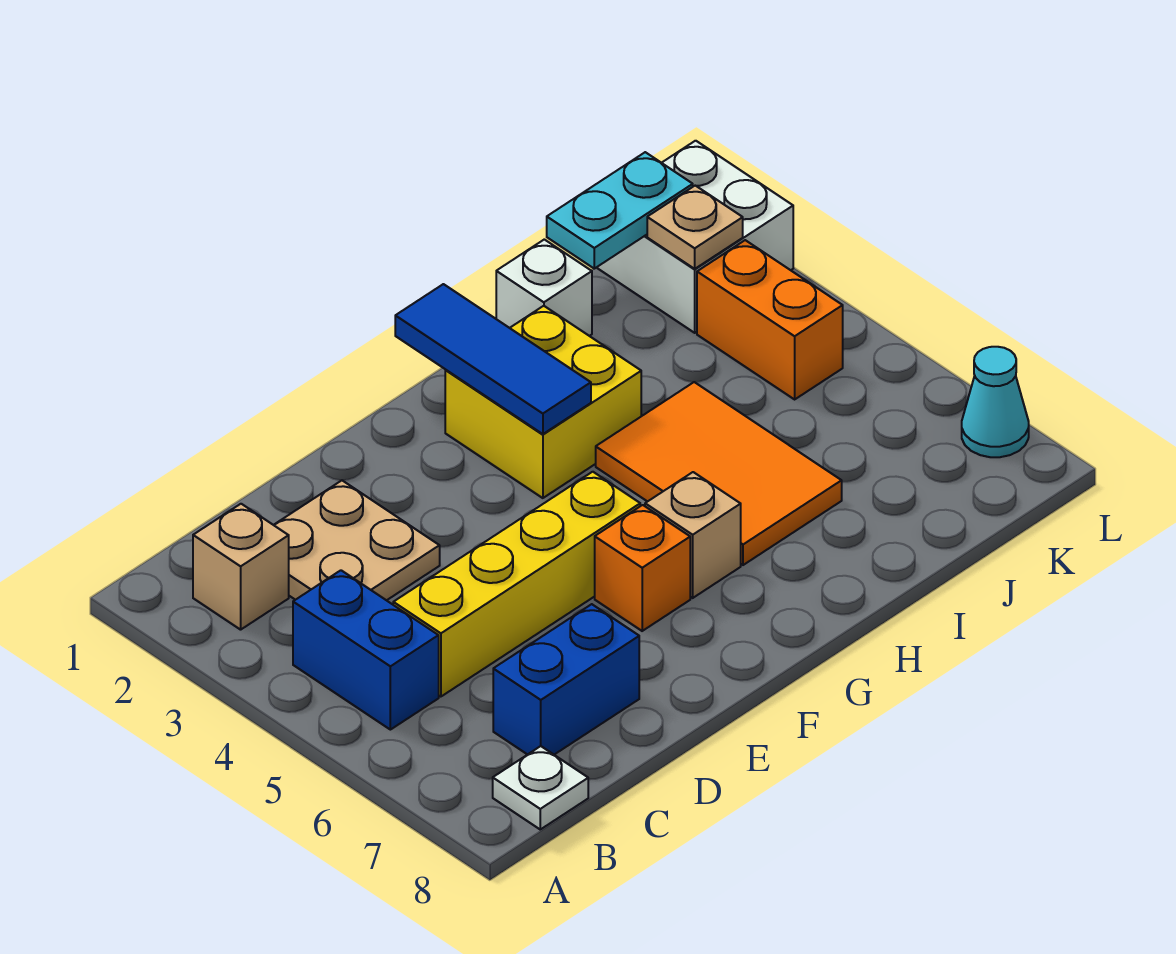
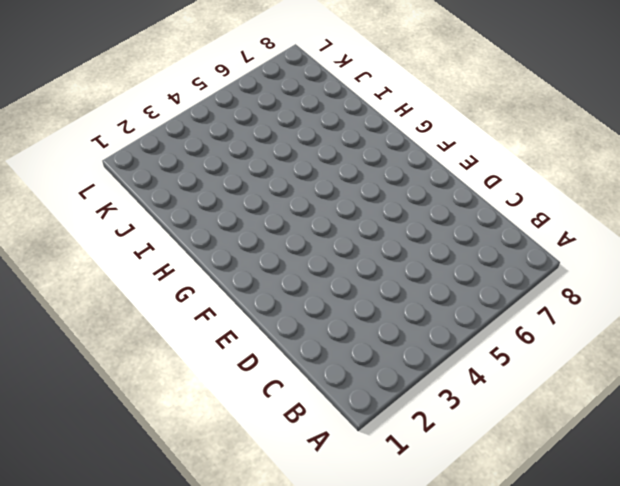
none -> tan 1x1 brick [193,504,289,630]
none -> blue 1x2 brick [293,570,439,730]
none -> white 1x1 plate [493,746,588,829]

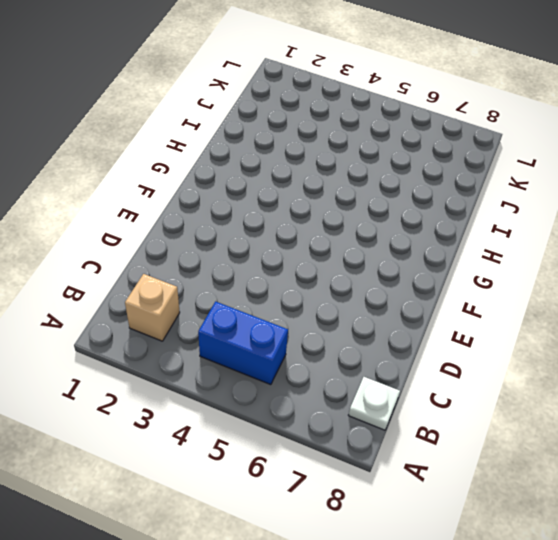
none -> tan 2x2 plate [274,481,440,600]
none -> yellow 1x4 brick [393,472,640,697]
none -> blue 1x2 brick [493,604,639,755]

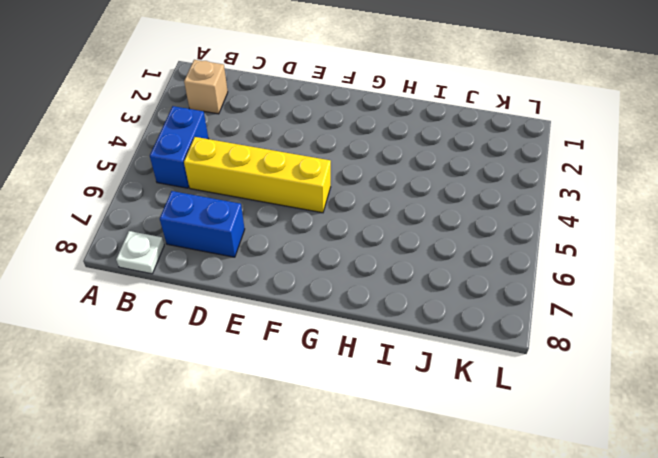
none -> tan 2x2 plate [274,481,440,600]
none -> orange 1x1 brick [595,505,690,631]
none -> yellow 2x2 brick [445,306,641,498]

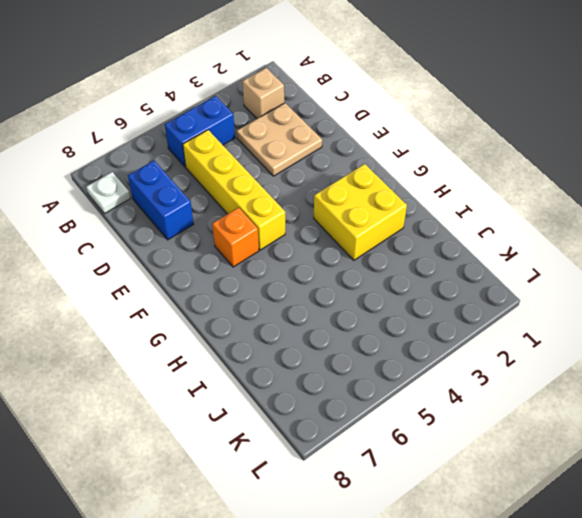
none -> tan 1x1 brick [645,472,741,598]
none -> orange 2x3 tile [596,382,842,565]
none -> white 1x1 brick [496,239,592,336]

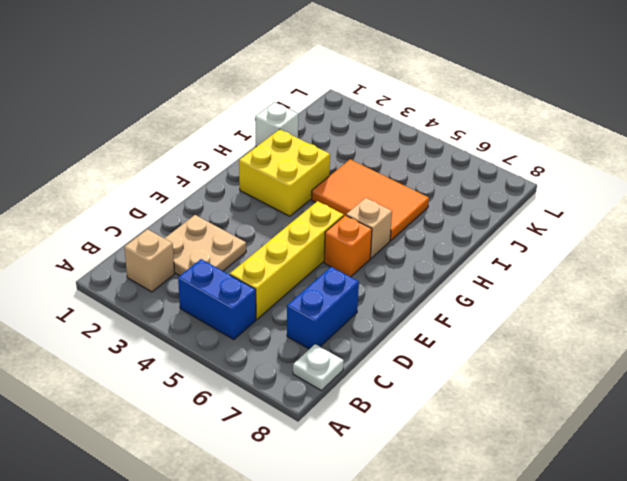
none -> white 2x2 brick [597,141,793,333]
none -> orange 1x2 brick [697,240,843,399]
none -> cyan 1x1 cone [962,347,1029,457]

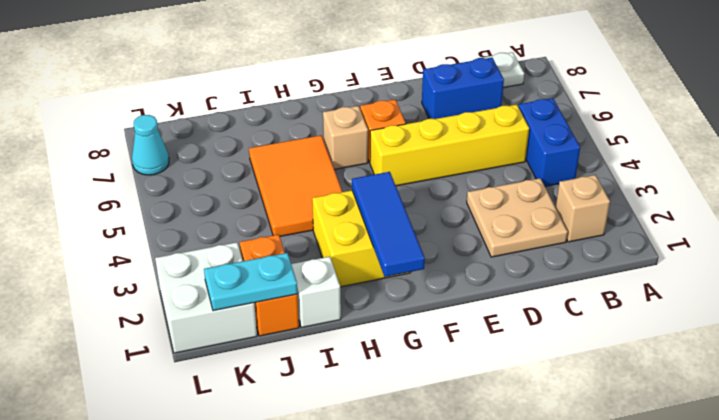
orange 1x2 brick [240,235,299,336] -> orange 1x2 brick moved to [697,240,843,399]
none -> tan 1x1 plate [647,186,743,269]

